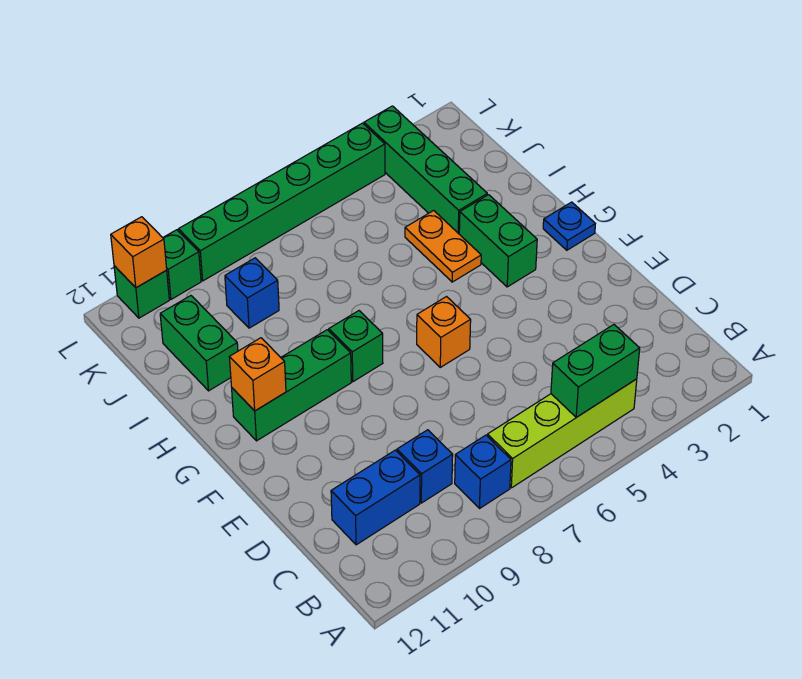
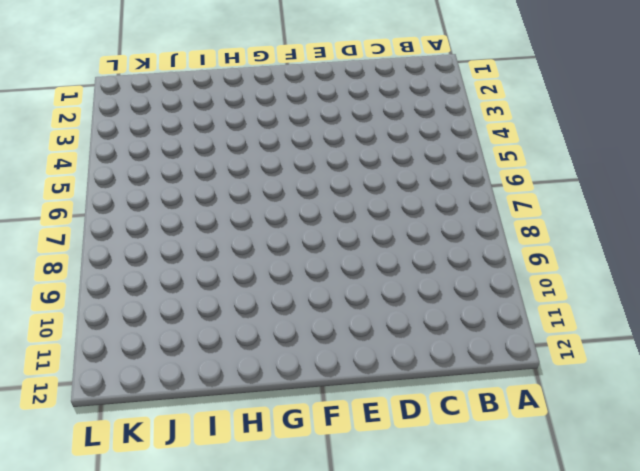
none -> lime 1x4 brick [487,379,637,488]
none -> blue 1x1 brick [455,435,511,509]
none -> blue 1x1 brick [397,430,453,503]

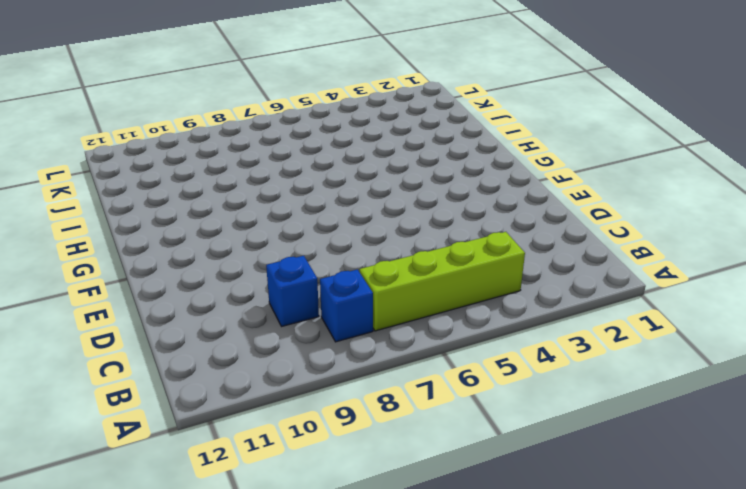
none -> blue 1x2 brick [331,450,420,545]
none -> orange 1x1 brick [417,297,471,367]
none -> blue 1x1 plate [543,202,595,250]

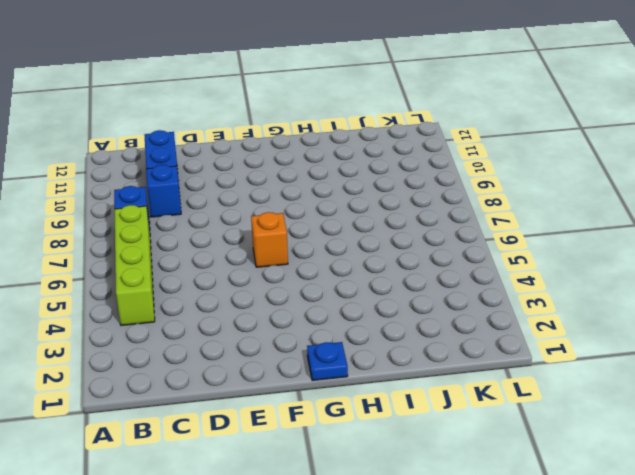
none -> green 1x2 brick [459,195,537,287]
none -> green 1x1 brick [329,311,383,382]
none -> green 1x3 brick [232,330,351,441]

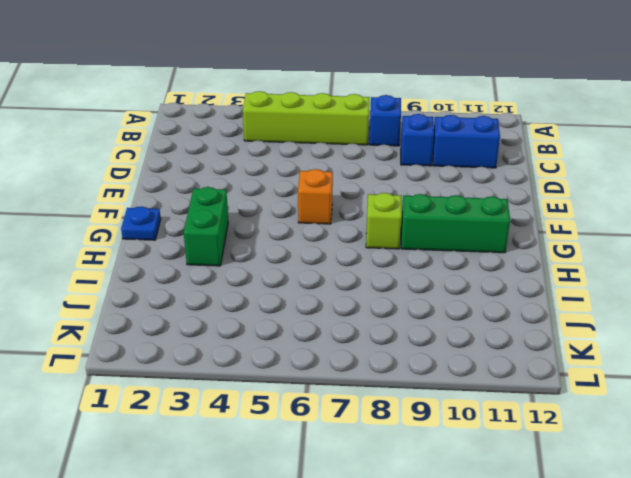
lime 1x1 brick [366,193,402,249] -> green 1x1 brick [329,311,383,382]
none -> orange 1x2 plate [405,211,481,282]
none -> green 1x4 brick [364,106,487,234]
none -> green 1x2 brick [160,296,238,391]

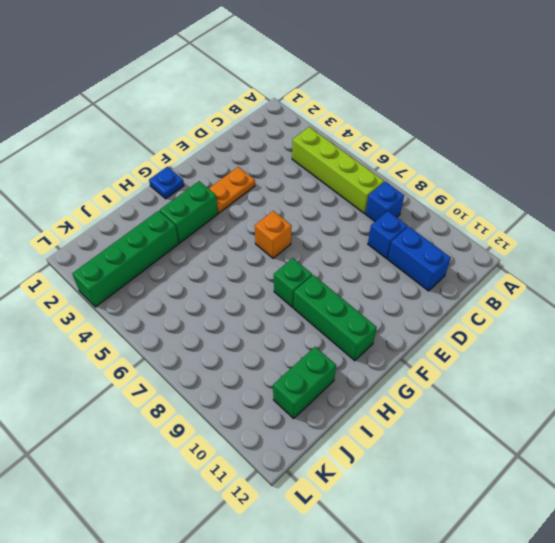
orange 1x2 plate [209,167,255,213] -> orange 1x2 plate moved to [405,211,481,282]
none -> blue 1x1 brick [225,258,279,328]
none -> green 1x6 brick [178,123,385,281]
none -> green 1x1 brick [163,230,201,299]

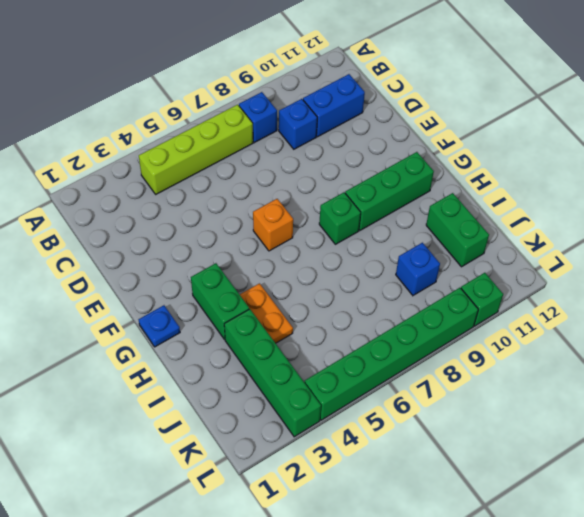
none -> green 1x1 brick [114,266,169,318]
none -> green 1x2 brick [551,325,640,417]
none -> orange 1x1 brick [230,338,286,411]

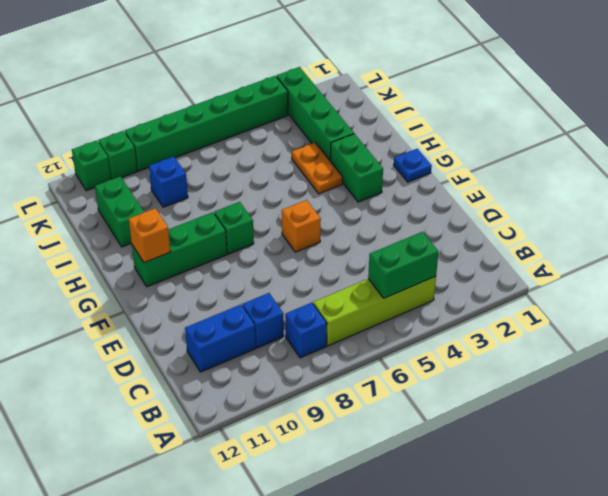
none -> orange 1x1 brick [111,217,167,288]

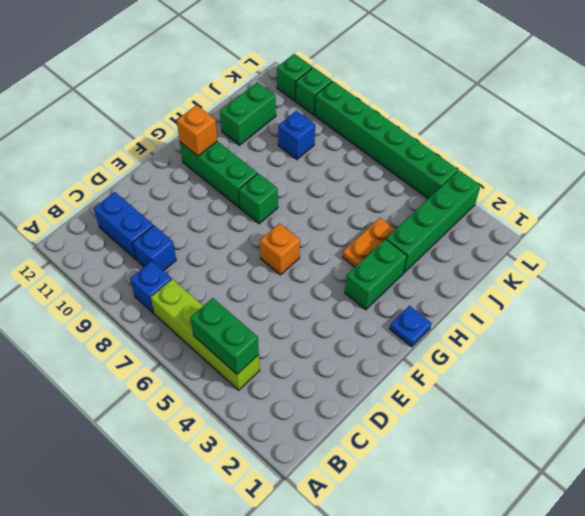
none -> orange 1x1 brick [111,217,167,288]

